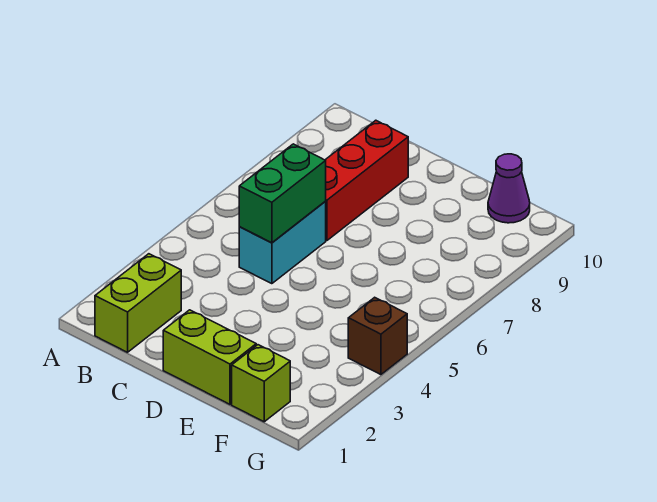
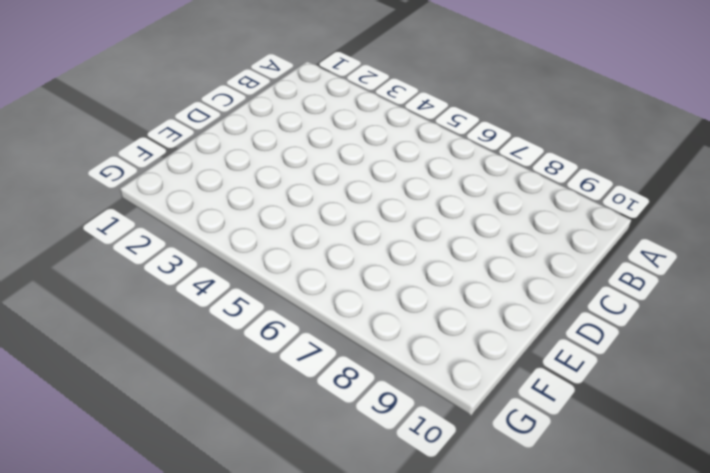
none -> lime 1x2 brick [95,254,181,352]
none -> cyan 1x2 brick [239,202,326,284]

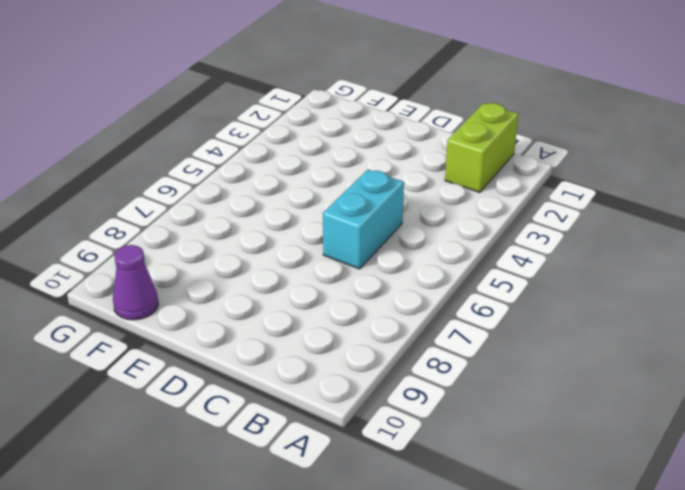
none -> red 1x3 brick [325,120,408,241]
none -> lime 1x2 brick [163,310,256,404]

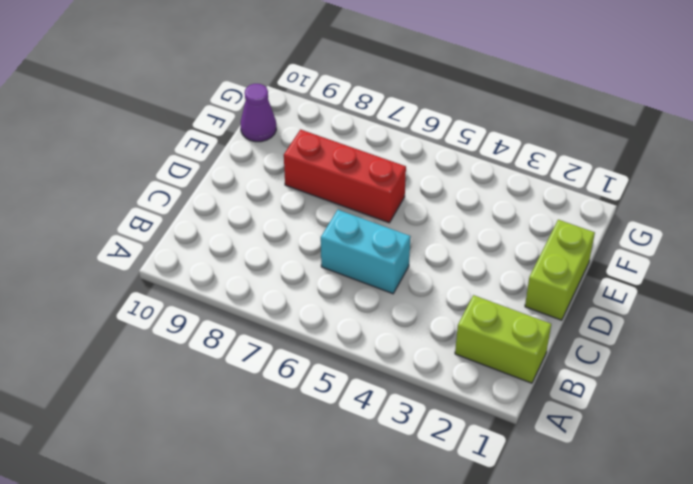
red 1x3 brick [284,129,406,223] -> red 1x3 brick moved to [325,120,408,241]
none -> lime 1x1 brick [232,345,290,422]
none -> brown 1x1 brick [348,297,407,375]

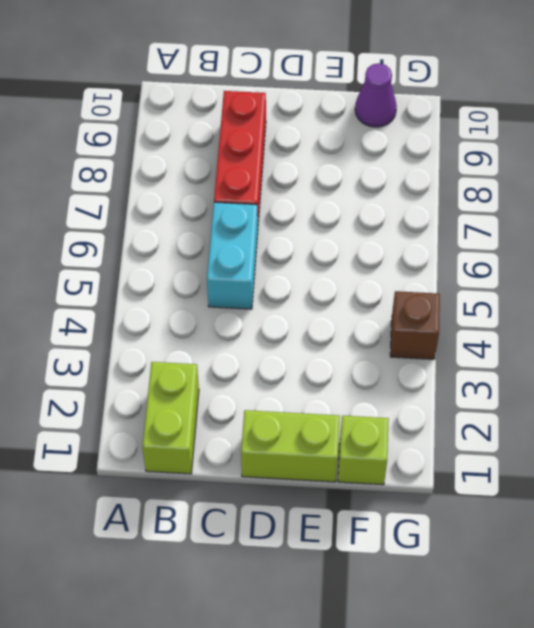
none -> green 1x2 brick [239,144,326,243]

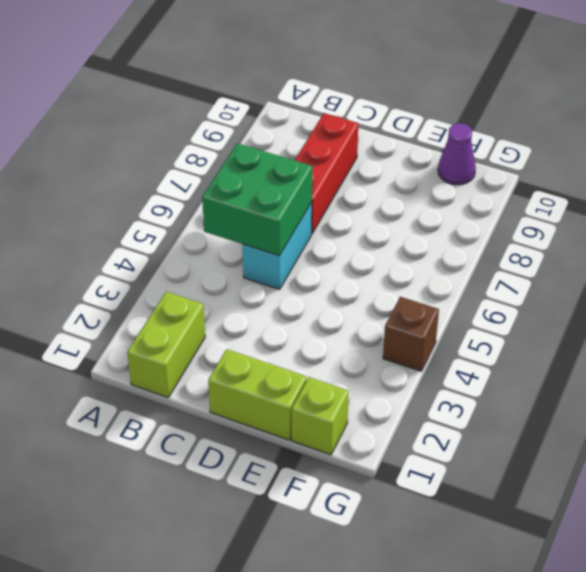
green 2x2 brick [202,143,312,256] -> green 1x2 brick [239,144,326,243]

